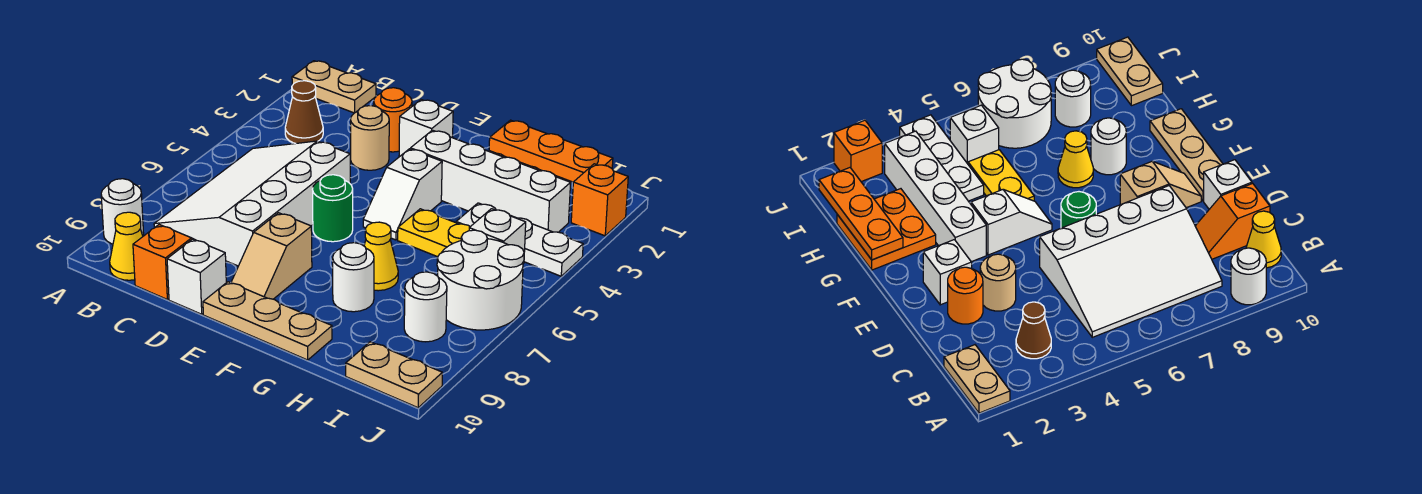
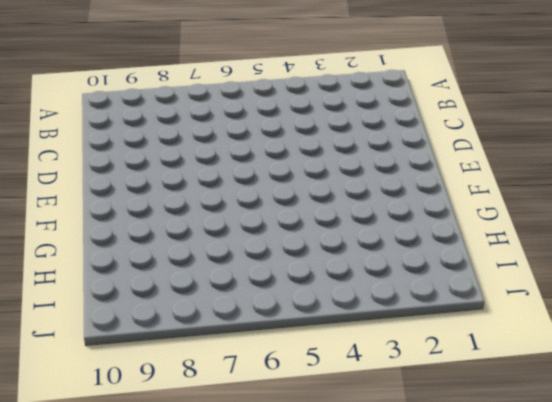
none -> tan 1x2 plate [292,61,376,113]
none -> white 1x1 round brick [101,179,144,244]
none -> brown 1x1 cone [285,81,323,144]

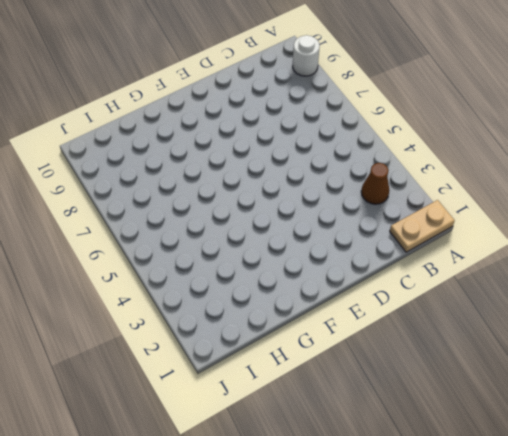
none -> white 3x4 slope [154,141,350,266]
none -> yellow 1x1 cone [110,212,143,280]
none -> orange 1x2 slope [133,225,195,299]

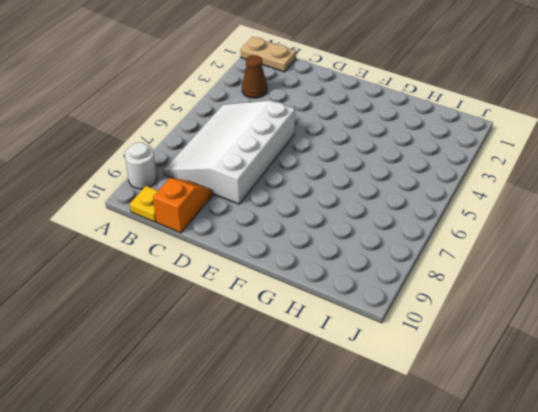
yellow 1x1 plate [130,186,158,222] -> yellow 1x1 cone [110,212,143,280]
none -> orange 1x1 round brick [374,88,412,152]
none -> tan 1x1 round brick [351,106,389,170]
none -> white 1x1 brick [167,239,226,314]

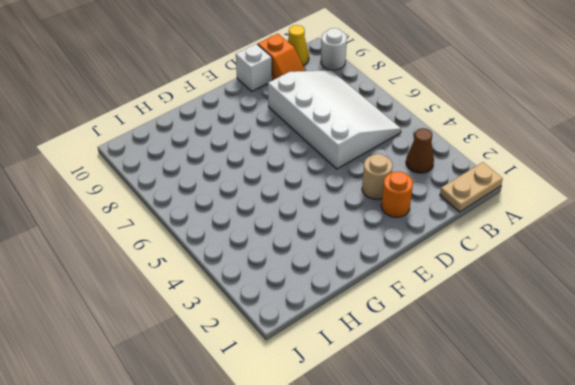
none -> white 1x1 brick [399,100,453,157]
none -> green 1x1 round brick [313,175,353,242]
none -> tan 1x2 slope [231,213,312,299]

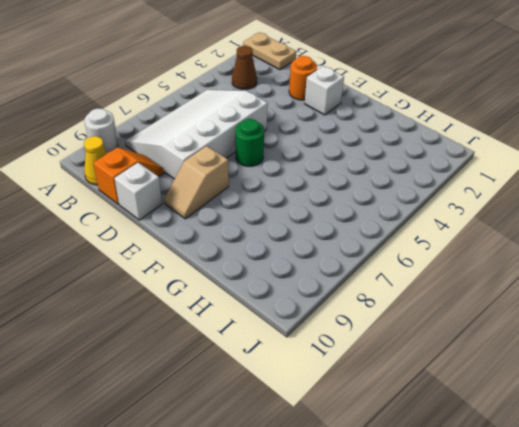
none -> tan 1x1 round brick [351,106,389,170]
none -> tan 1x3 plate [203,282,332,360]
none -> white 1x4 brick [410,130,571,232]

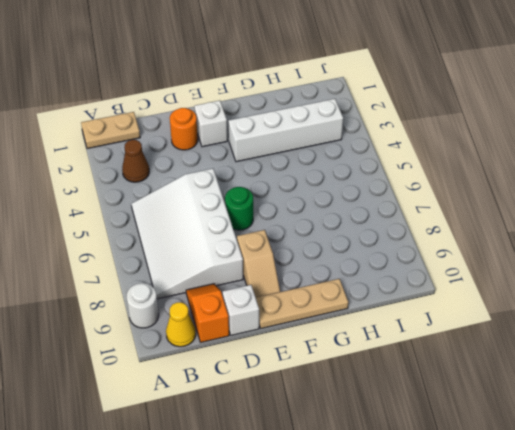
none -> tan 1x1 round brick [351,106,389,170]
none -> white 1x2 slope [363,149,442,240]
none -> orange 2x2 plate [837,189,936,270]

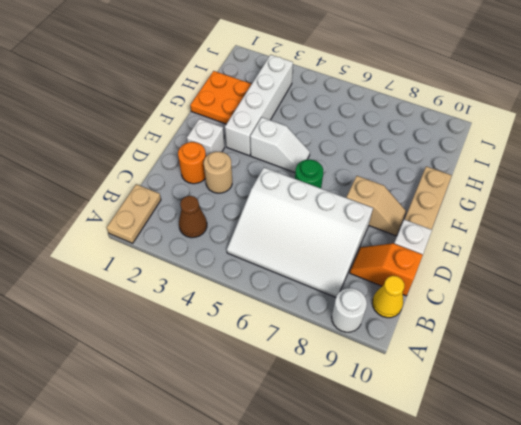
none -> yellow 1x2 plate [398,209,470,257]
none -> yellow 1x1 cone [364,222,398,291]
none -> white 1x1 round brick [333,243,374,312]

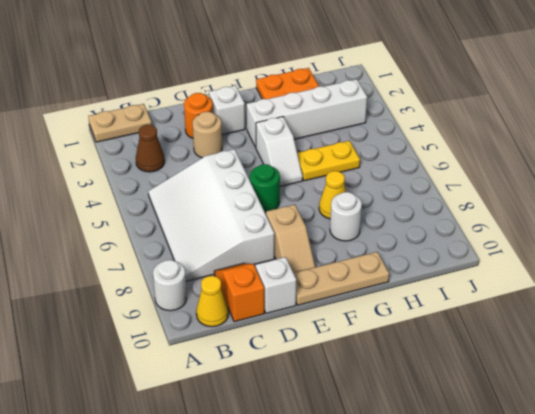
none -> white 1x3 plate [456,203,583,276]
none -> white 1x1 brick [469,209,526,264]
none -> white 2x2 round brick [437,230,524,330]

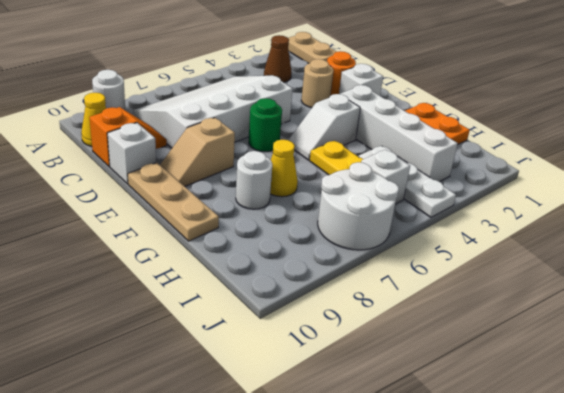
none -> white 1x1 round brick [404,272,447,342]
none -> tan 1x2 plate [346,342,442,408]
none -> orange 1x1 brick [571,164,628,236]

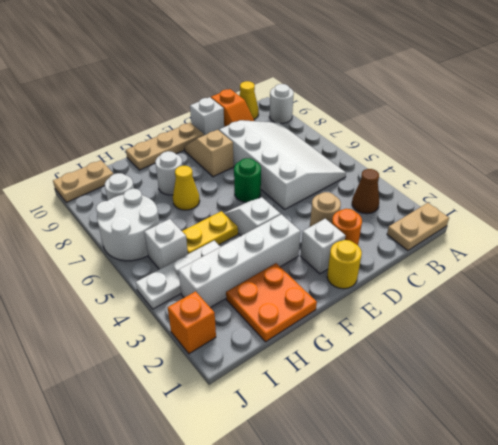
yellow 1x1 round brick [327,240,362,289] -> none
none -> orange 1x3 plate [489,120,613,182]

